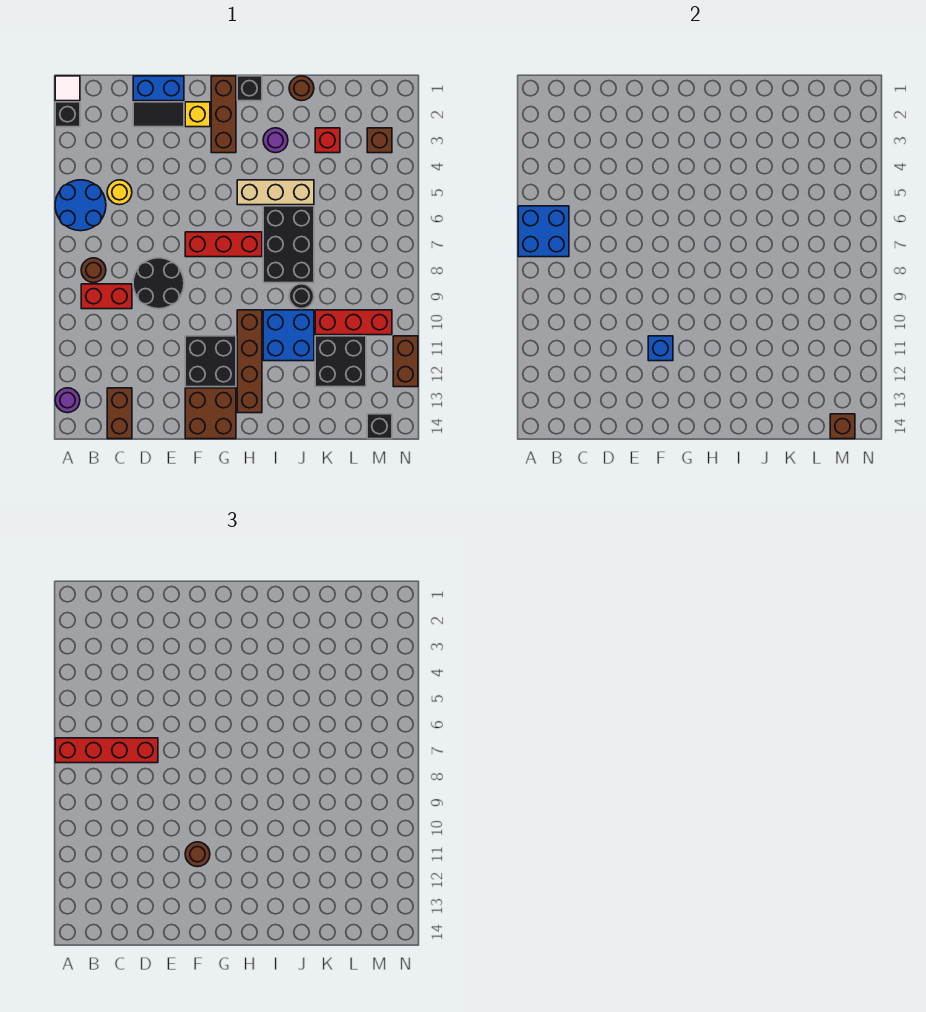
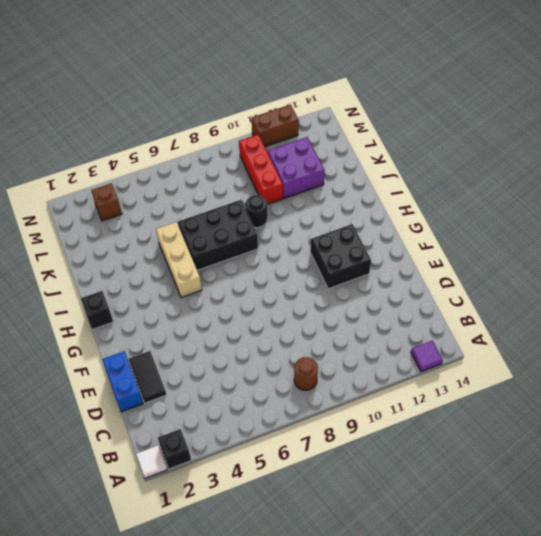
purple 1x1 tile [411,341,443,372] -> purple 1x1 round brick [55,388,80,413]
purple 2x2 brick [268,137,325,198] -> black 2x2 brick [315,336,366,387]
none -> blue 2x2 round brick [55,180,106,231]
none -> red 1x2 brick [81,284,132,309]
none -> yellow 1x1 round brick [107,180,132,205]
none -> brown 1x2 brick [107,388,132,439]

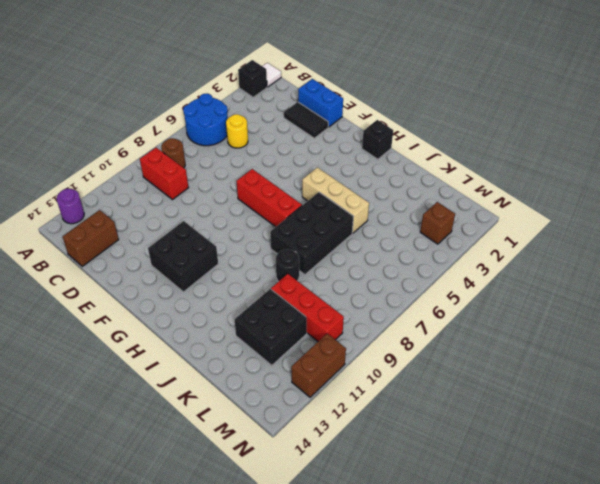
none -> black 2x2 round brick [133,258,184,309]
none -> yellow 1x1 brick [185,102,210,127]
none -> brown 2x2 brick [185,388,236,439]
none -> brown 1x3 brick [211,76,236,153]

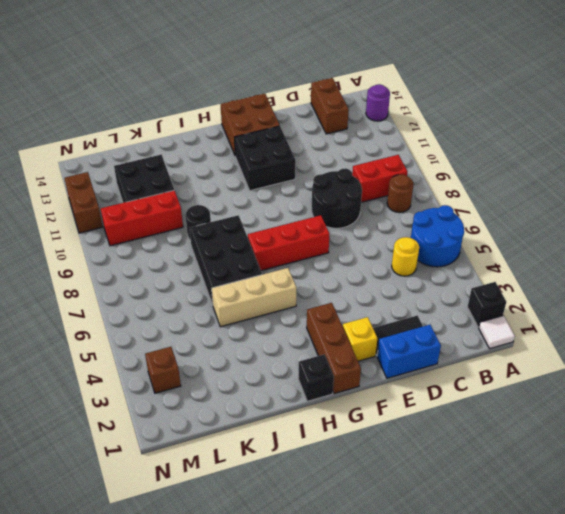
none -> brown 1x4 brick [237,310,262,413]
none -> purple 1x1 round brick [263,128,288,153]
none -> blue 2x2 brick [263,310,314,361]
none -> brown 1x1 round brick [289,76,314,101]

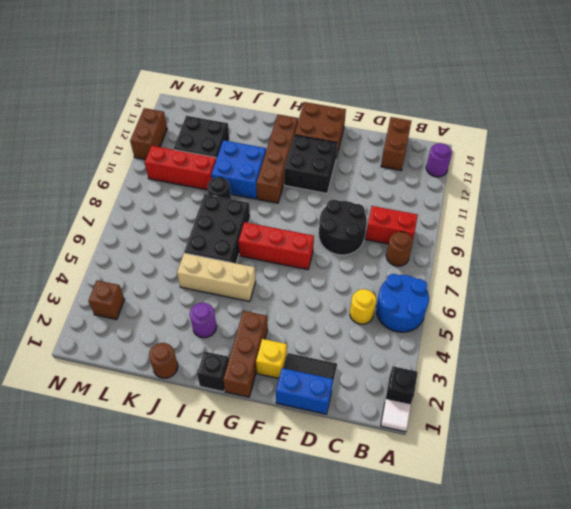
none -> red 1x1 brick [315,128,340,153]
none -> black 1x1 brick [367,414,392,439]
none -> blue 2x2 brick [518,206,569,257]
none -> blue 1x1 brick [648,336,673,361]

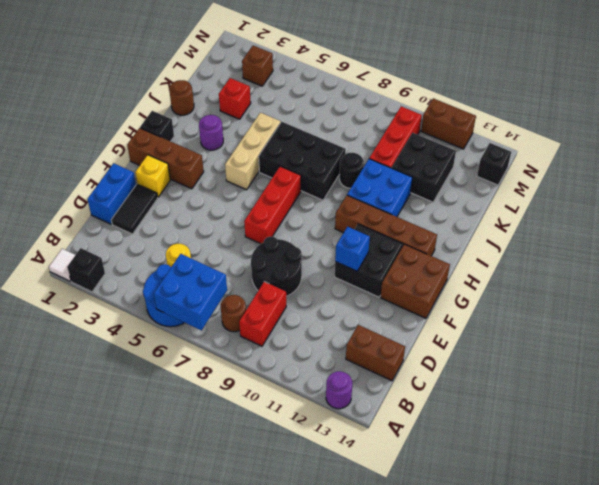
none -> brown 1x1 brick [830,414,855,439]
none -> red 1x4 brick [55,738,158,763]
none -> brown 1x1 round brick [185,842,210,867]

